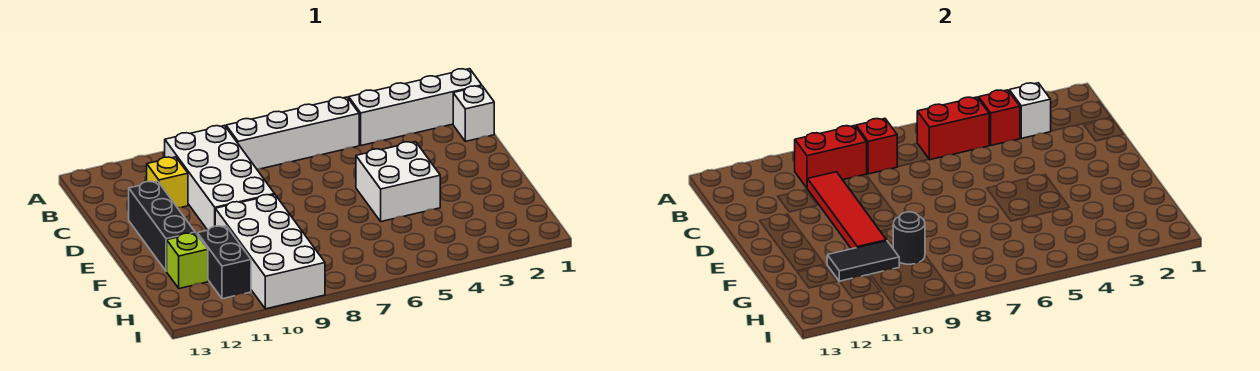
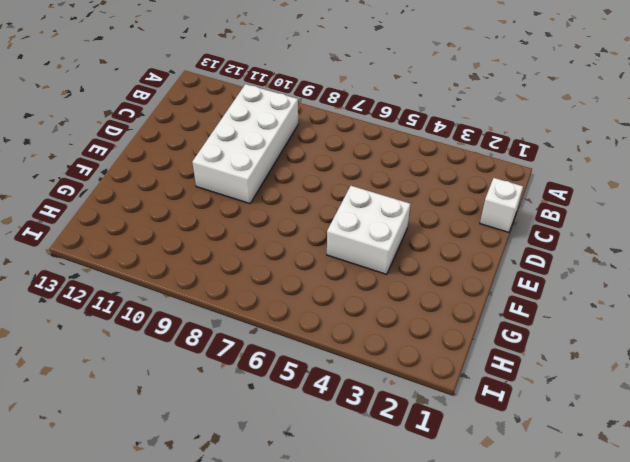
none -> white 1x4 brick [349,69,482,145]
none -> white 1x4 brick [226,97,359,169]
none -> yellow 1x1 brick [147,157,188,208]

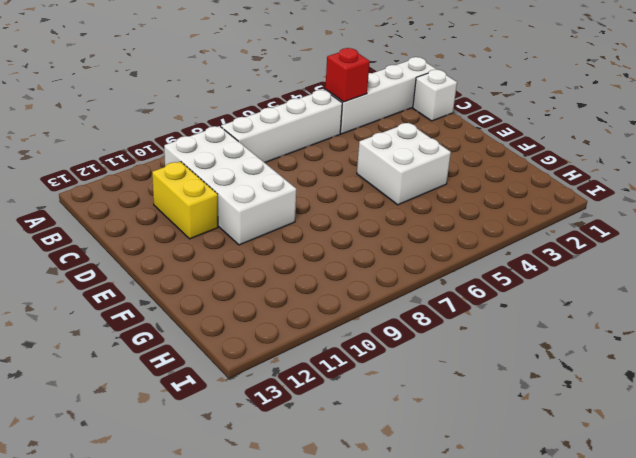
yellow 1x2 brick [152,161,218,239] -> yellow 1x1 brick [147,157,188,208]
none -> black 1x3 brick [129,181,195,271]
none -> white 2x4 brick [215,195,325,309]
none -> black 1x2 brick [197,226,251,299]

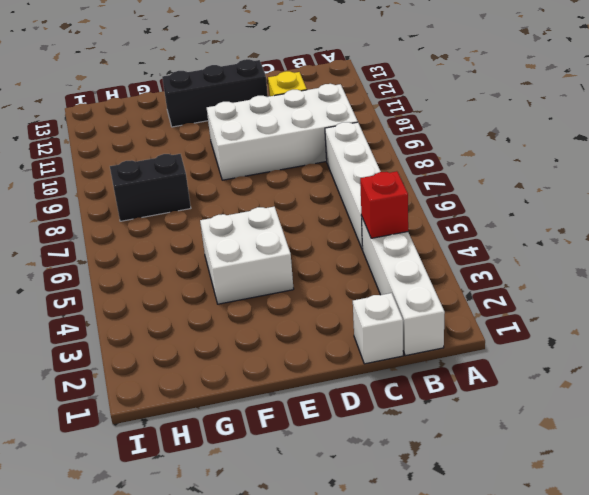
black 1x2 brick [110,154,191,221] -> black 1x2 brick moved to [197,226,251,299]
none -> white 2x4 brick [215,195,325,309]
none -> lime 1x1 brick [167,233,208,289]
none -> white 1x1 brick [1009,83,1051,138]

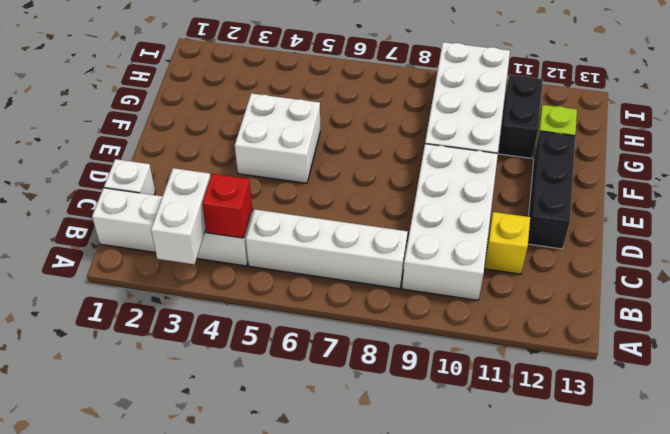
white 1x2 brick [151,168,211,264] -> white 1x1 brick [1009,83,1051,138]
none -> red 1x2 brick [917,97,989,160]
none -> red 1x1 brick [856,119,897,174]
none -> red 1x2 brick [795,126,867,188]

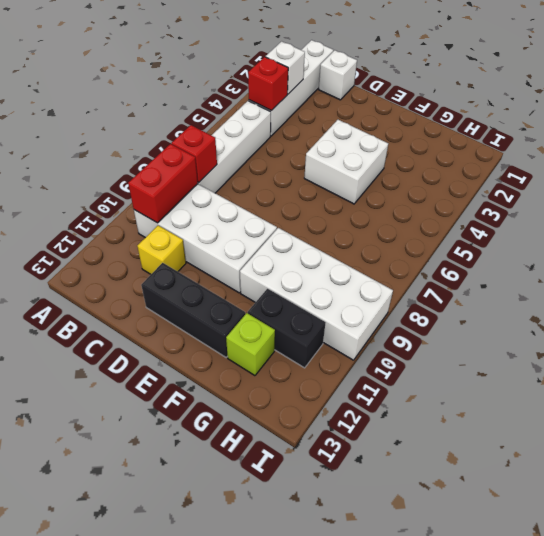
none -> red 1x2 brick [917,97,989,160]
none -> red 1x4 tile [807,172,887,249]
none -> black 1x1 round brick [893,212,925,264]

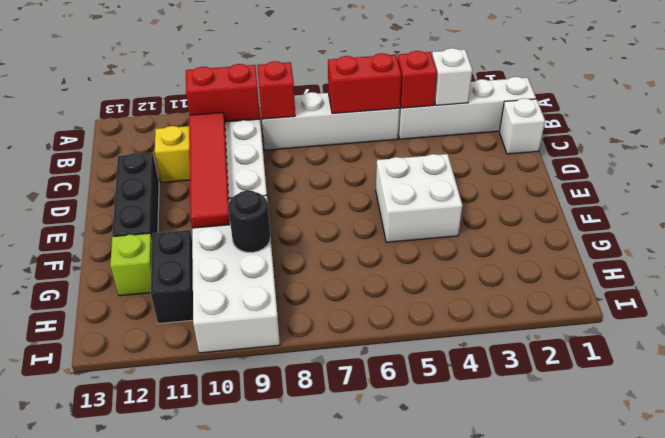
none -> black 1x2 tile [827,241,899,281]

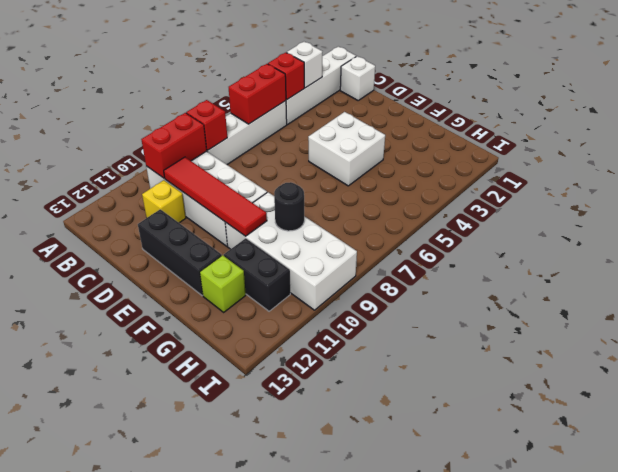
none -> black 1x2 tile [827,241,899,281]

